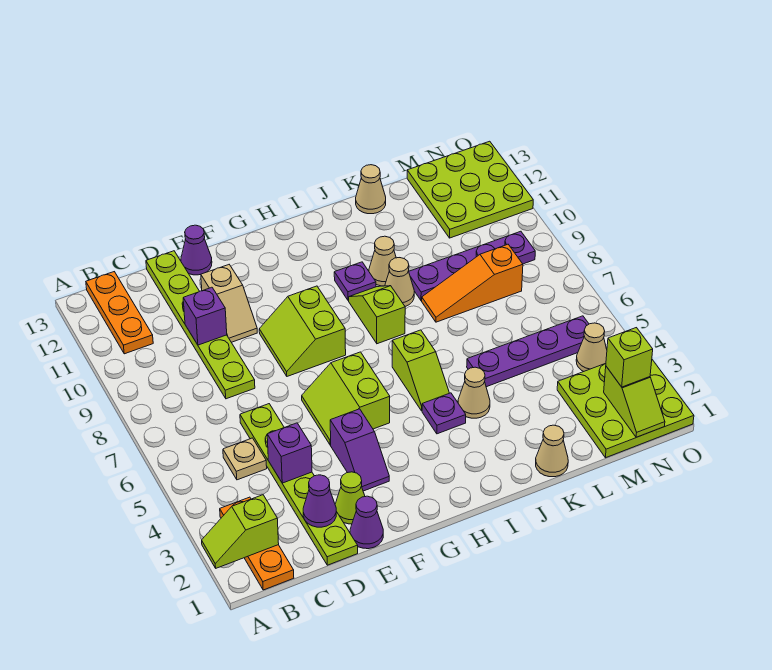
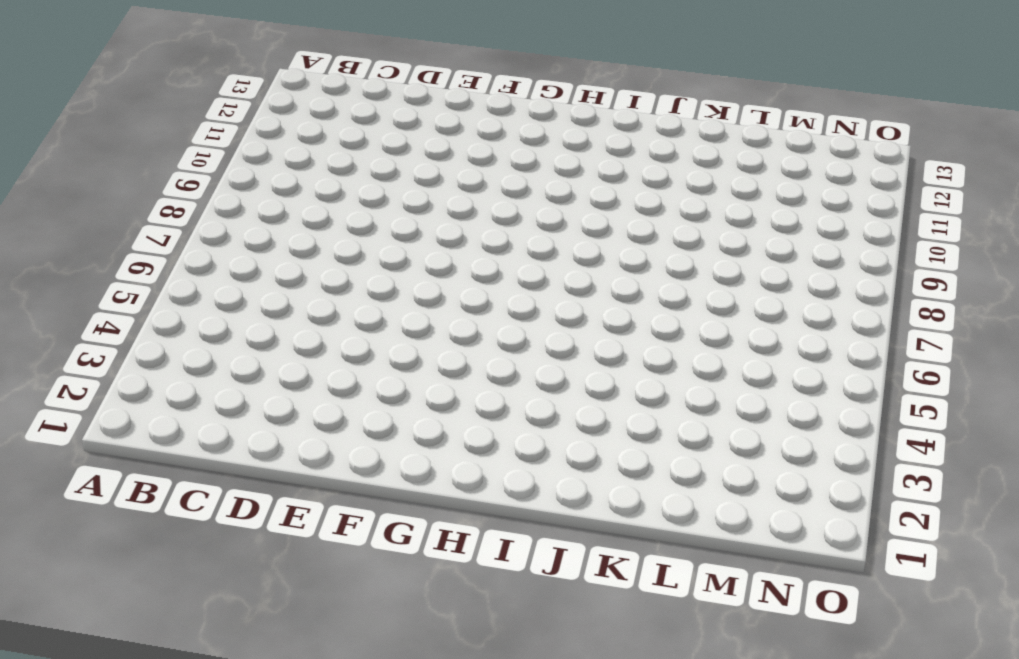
none -> orange 1x3 plate [220,497,294,590]
none -> orange 1x3 plate [86,272,153,354]
none -> tan 1x1 plate [223,438,267,480]
none -> lime 1x6 plate [240,404,358,565]

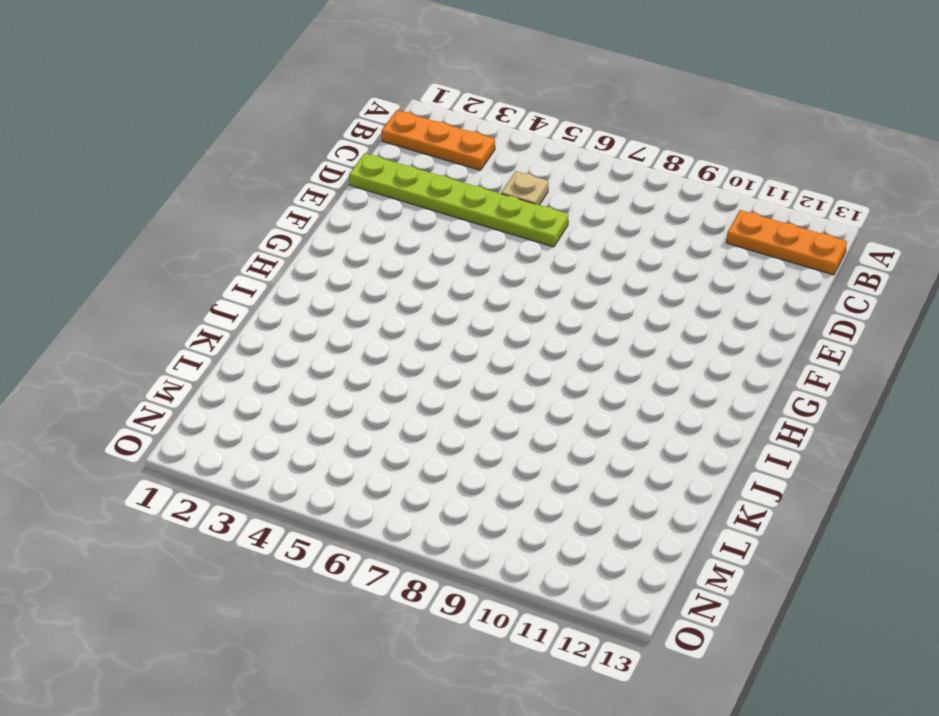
none -> lime 1x6 plate [146,251,255,399]
none -> purple 1x1 cone [350,496,383,549]
none -> lime 1x1 cone [335,472,365,524]
none -> tan 1x2 slope [201,265,257,342]

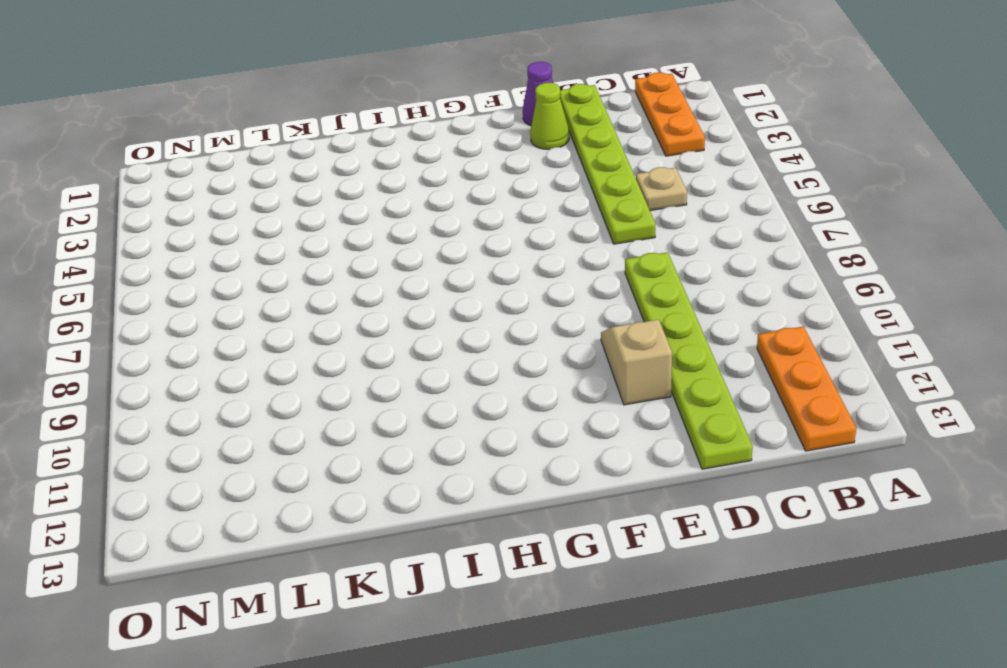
none -> purple 1x1 cone [181,225,212,275]
none -> purple 1x2 slope [330,409,389,491]
none -> lime 2x2 slope [302,352,390,445]
none -> lime 2x2 slope [259,286,346,376]

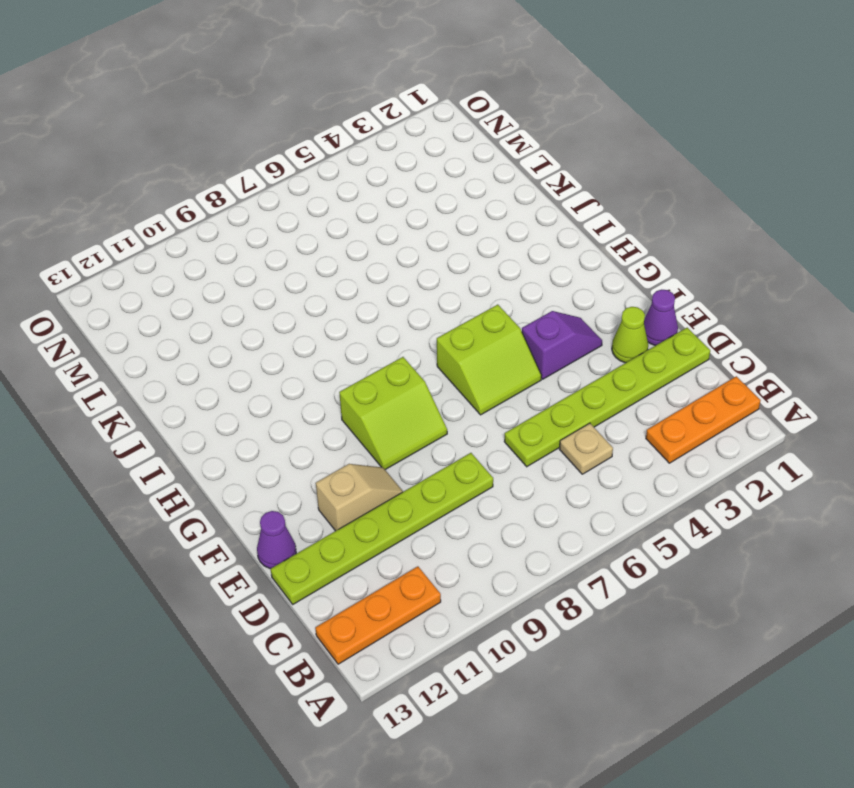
none -> purple 1x1 plate [422,393,466,434]
none -> lime 1x2 slope [392,330,449,411]
none -> lime 1x2 slope [349,286,405,344]
none -> purple 1x1 plate [334,262,376,300]

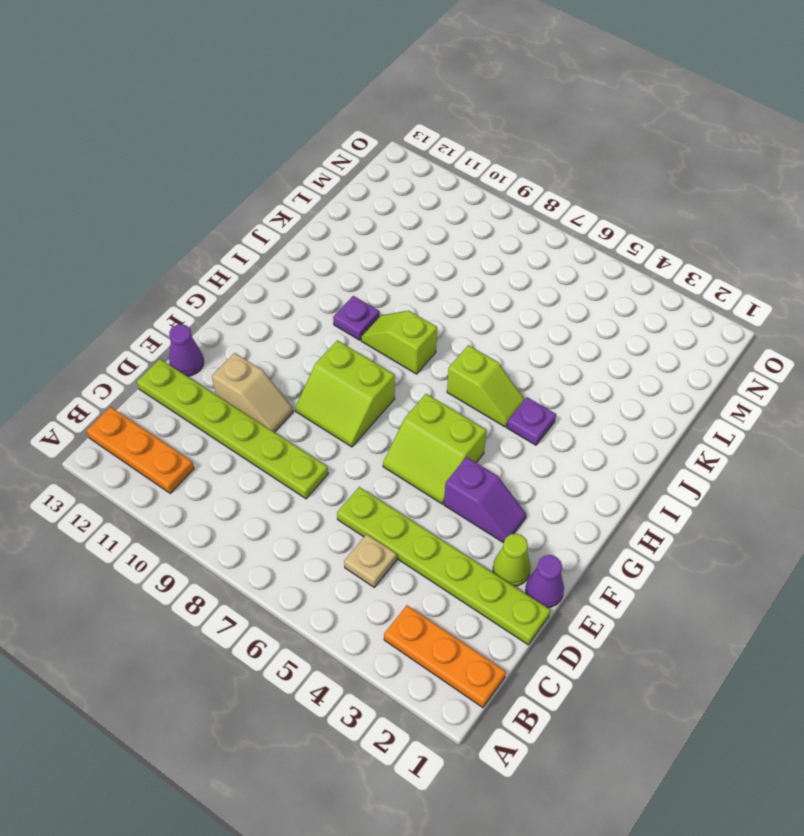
none -> tan 1x1 cone [458,367,490,418]
none -> tan 1x1 cone [385,258,414,306]
none -> tan 1x1 cone [369,236,396,286]
none -> tan 1x1 cone [536,425,568,477]

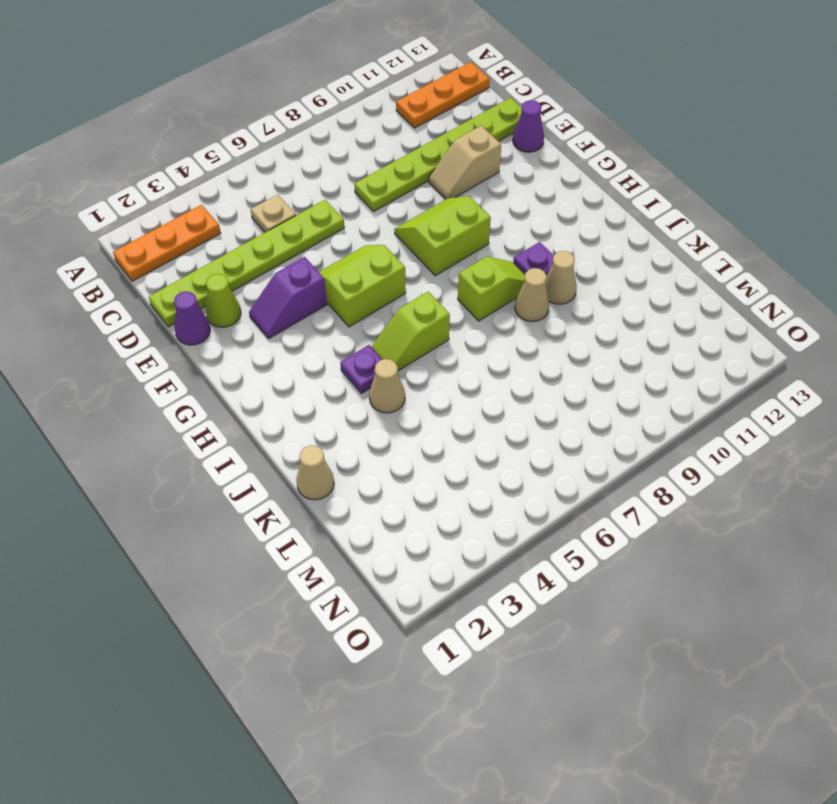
none -> purple 1x4 plate [467,316,589,387]
none -> orange 1x3 slope [422,244,523,322]
none -> purple 1x4 plate [409,231,535,301]
none -> tan 1x1 cone [356,165,386,214]

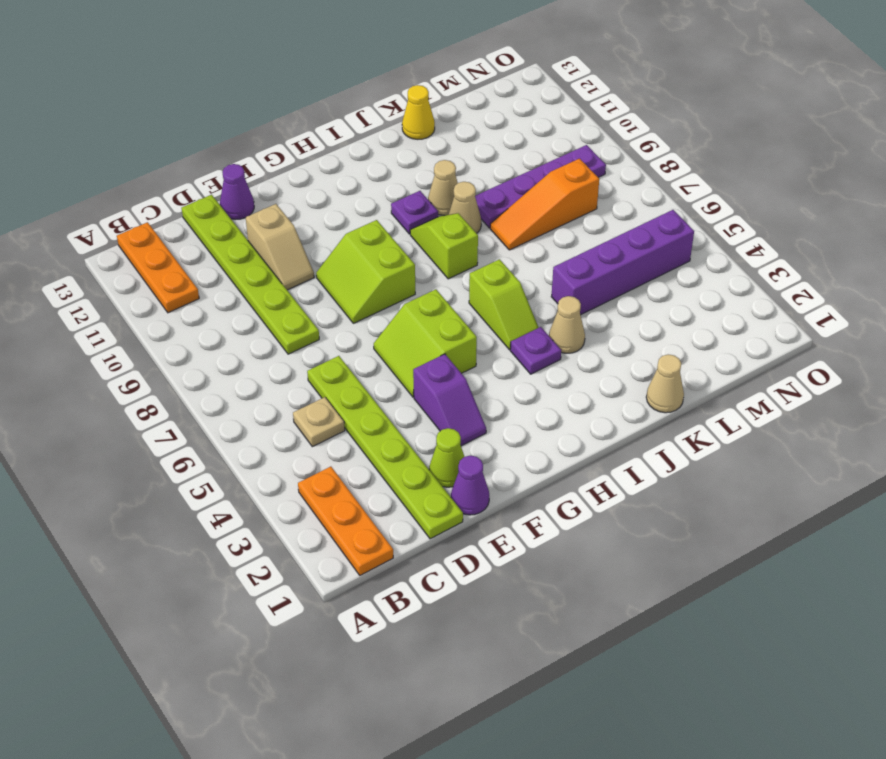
purple 1x4 brick [551,210,694,315] -> purple 1x4 plate [467,316,589,387]
yellow 1x1 cone [402,85,435,139] -> tan 1x1 cone [356,165,386,214]
none -> lime 3x3 plate [557,360,694,458]
none -> lime 3x3 plate [407,141,533,238]
none -> tan 1x1 cone [576,323,607,372]
none -> lime 1x2 slope [202,495,279,568]

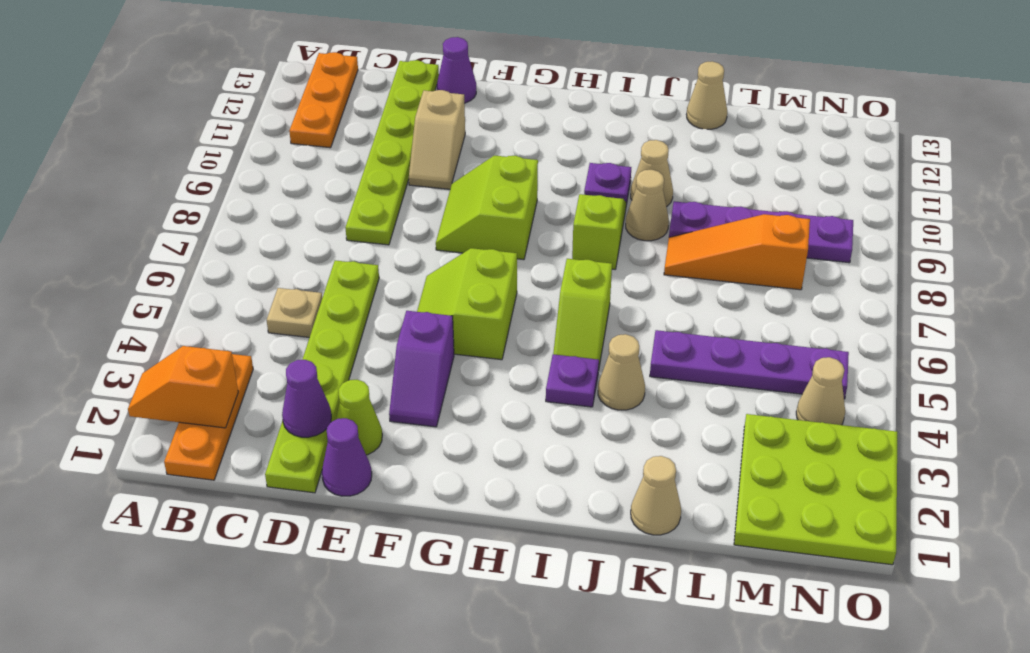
orange 1x2 slope [128,346,238,428] -> lime 1x2 slope [202,495,279,568]
none -> lime 3x3 plate [407,141,533,238]
none -> purple 1x1 brick [267,423,312,483]
none -> purple 1x1 brick [183,287,227,345]
none -> lime 1x2 slope [604,367,665,437]

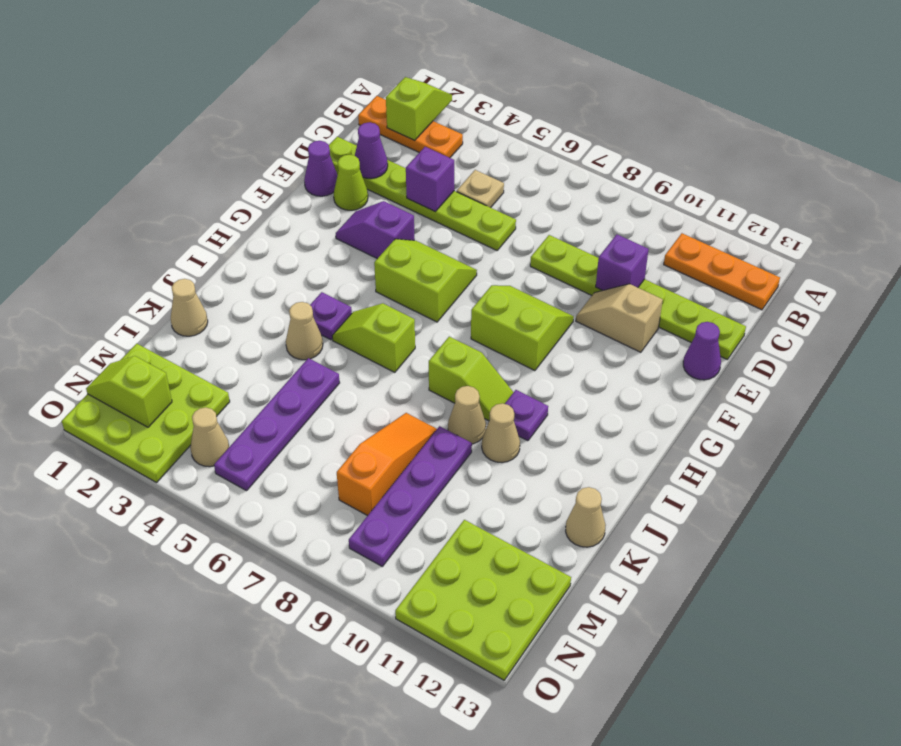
none -> lime 1x1 brick [606,328,653,387]

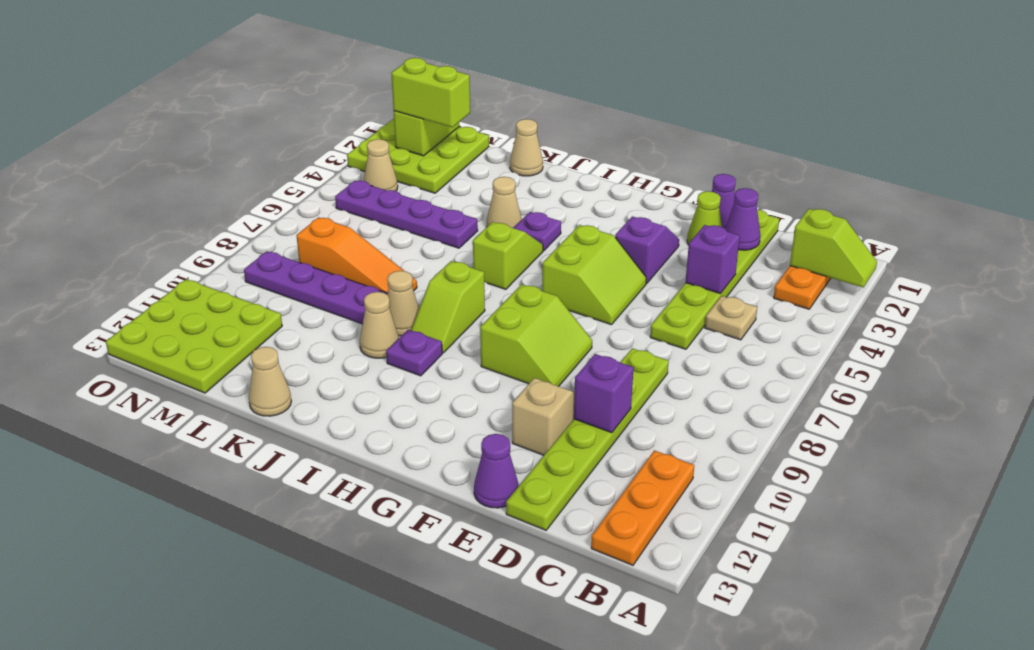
lime 1x2 brick [391,58,470,127] -> lime 1x1 brick [606,328,653,387]

